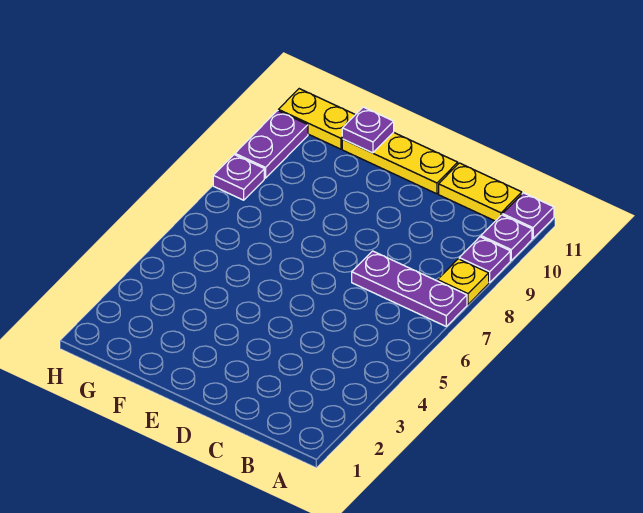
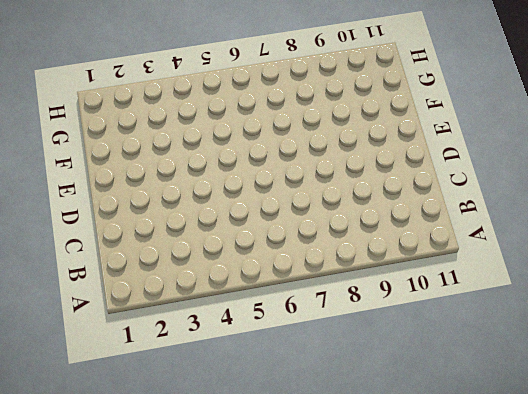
none -> purple 1x3 plate [352,251,467,326]
none -> yellow 1x1 plate [438,259,489,304]

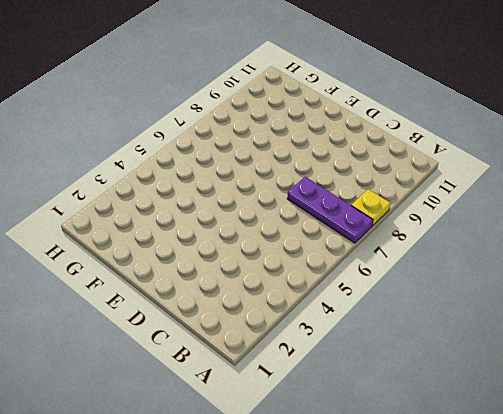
none -> purple 1x1 plate [459,237,510,282]
none -> purple 1x1 plate [481,215,532,260]

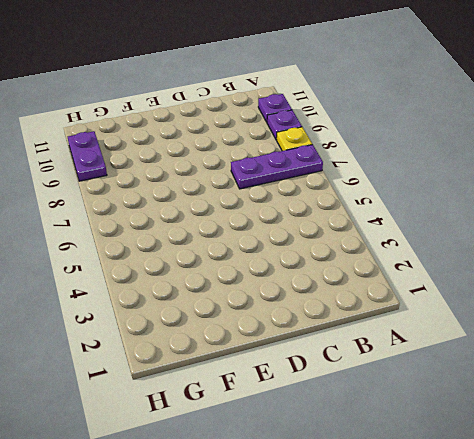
none -> purple 1x1 plate [503,193,554,238]
none -> yellow 1x2 plate [439,163,522,221]

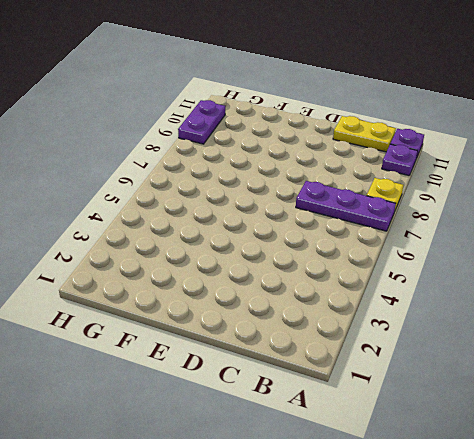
none -> purple 1x1 plate [459,237,510,282]
none -> yellow 1x3 plate [342,132,458,194]

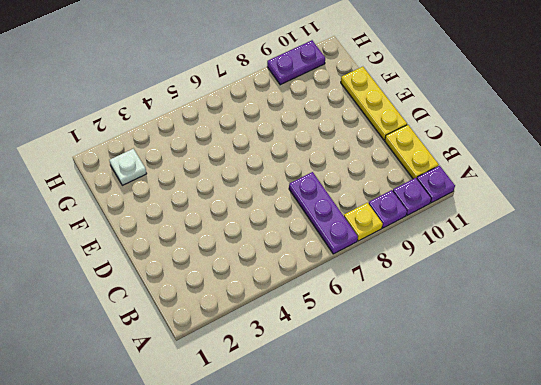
white 1x1 plate [109,149,147,185] -> none
none -> yellow 1x2 plate [278,89,355,149]
none -> purple 1x1 plate [213,155,264,200]

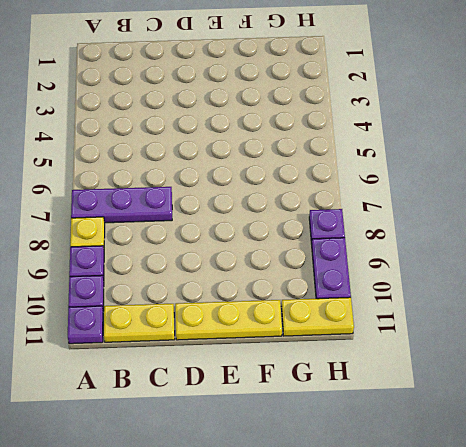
none -> purple 1x1 plate [342,107,394,153]

